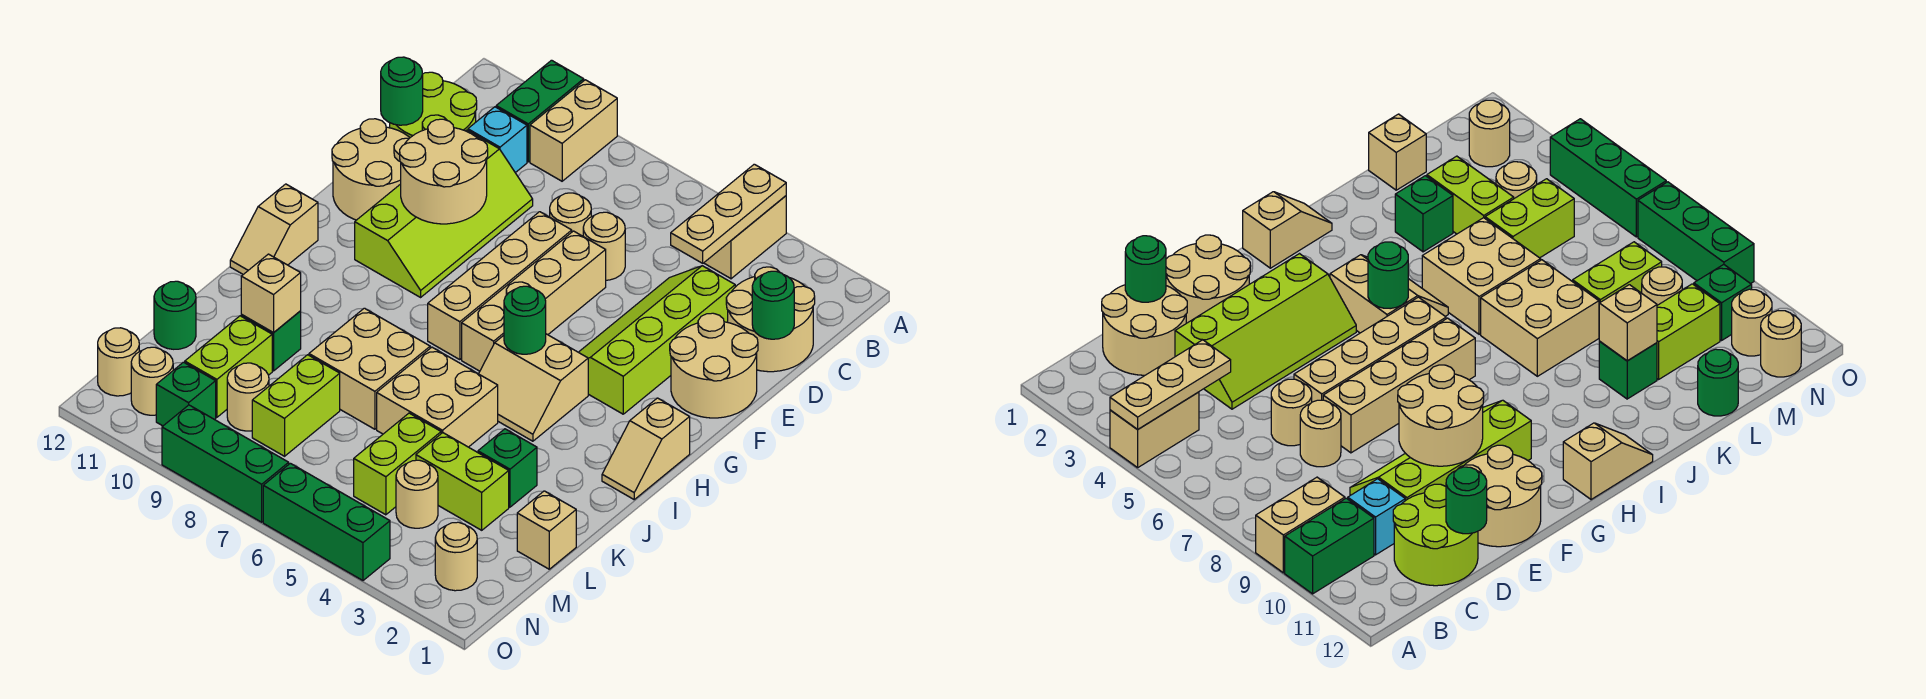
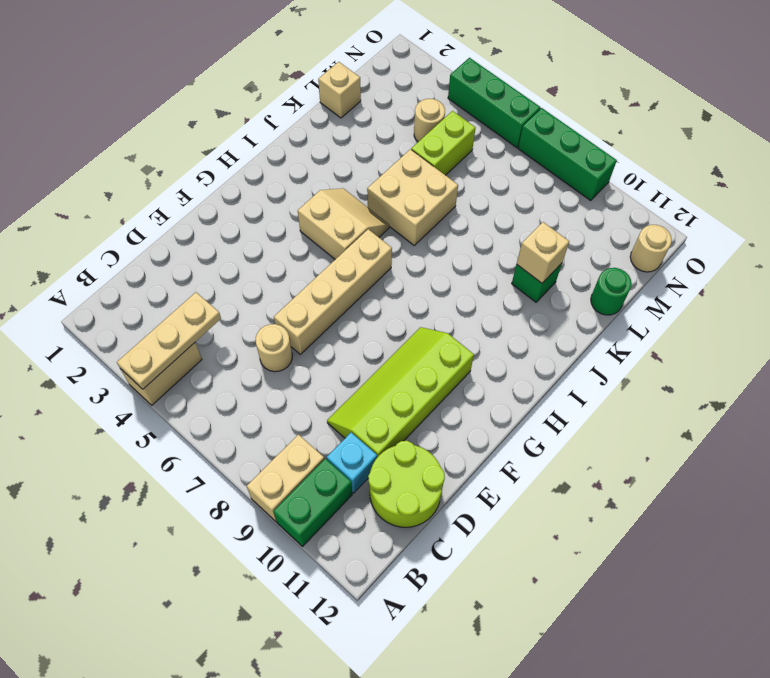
none -> tan 2x2 round brick [726,267,815,372]
none -> lime 2x4 slope [579,266,735,414]
none -> tan 1x1 round brick [550,193,591,236]
none -> tan 2x2 round brick [670,313,758,418]

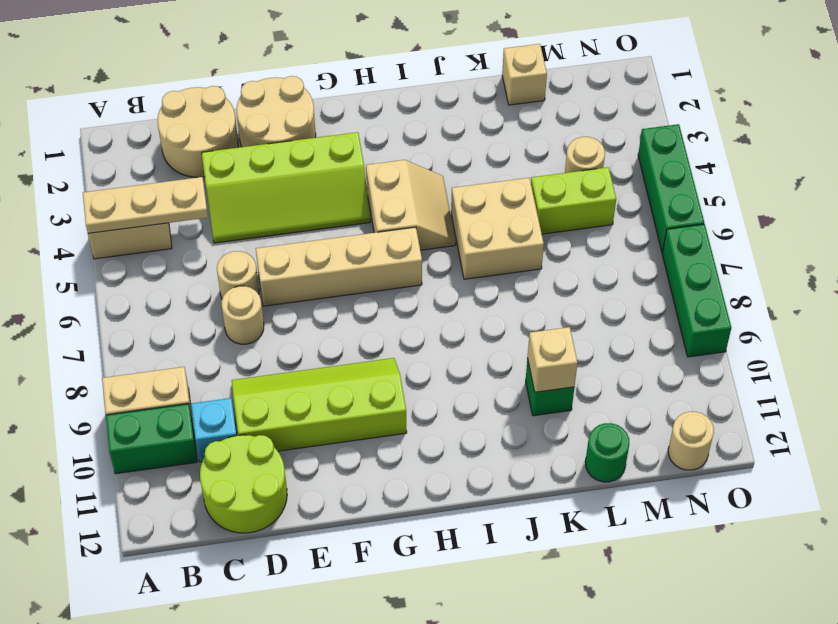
none -> tan 1x4 brick [428,212,572,360]
none -> tan 2x2 round brick [332,119,410,220]
none -> tan 1x2 slope [602,398,690,499]
none -> tan 1x2 slope [230,184,318,274]

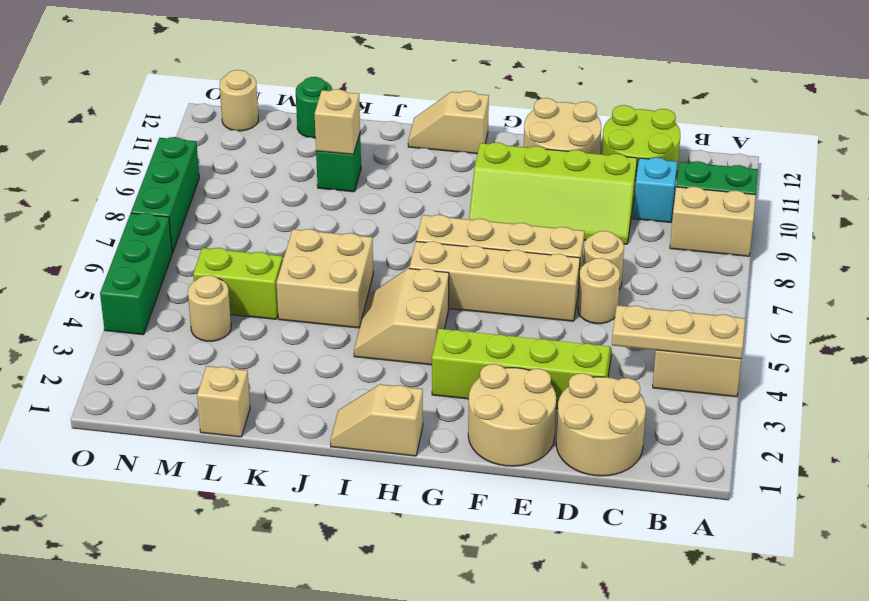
none -> tan 2x2 brick [309,308,430,429]
none -> green 1x1 brick [478,429,537,507]
none -> lime 1x2 brick [416,433,509,530]
none -> lime 1x2 brick [252,355,340,456]

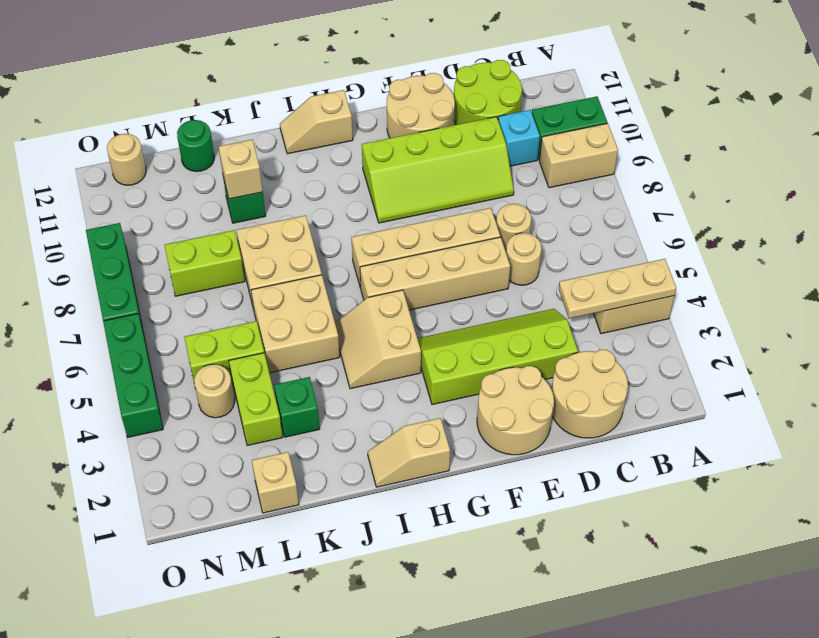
none -> lime 1x2 brick [185,316,272,417]
none -> tan 1x1 round brick [227,363,269,431]
none -> tan 1x1 round brick [435,522,477,591]
none -> green 1x1 brick [156,362,216,426]

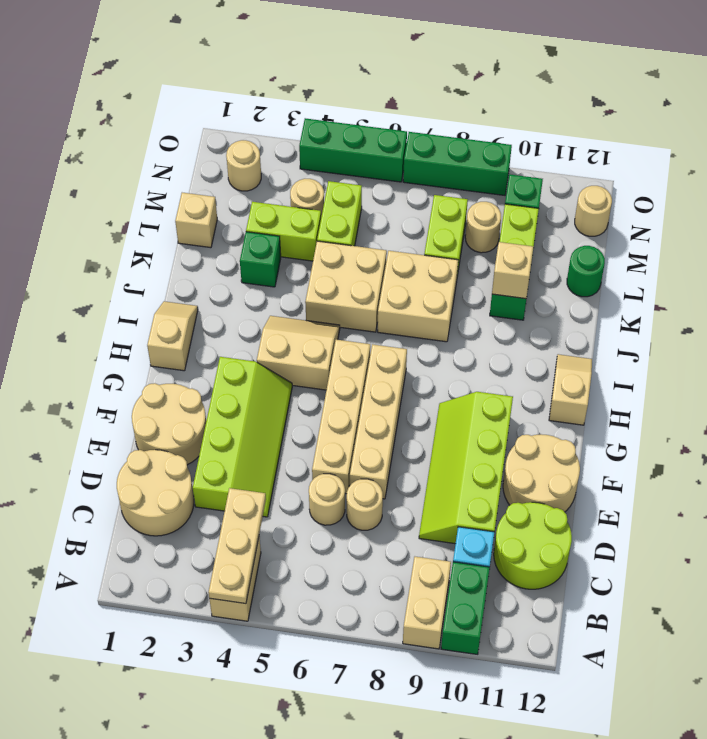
none -> tan 1x1 round brick [131,347,173,415]
none -> green 1x1 round brick [752,271,794,339]
none -> green 1x1 round brick [381,57,423,125]
none -> tan 2x2 round brick [400,119,488,224]

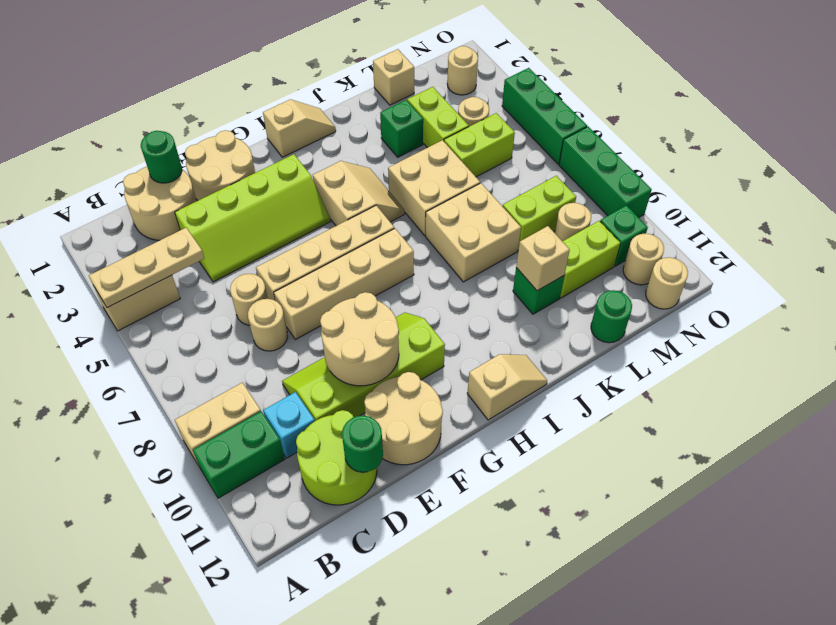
none -> green 1x1 round brick [504,286,546,354]

